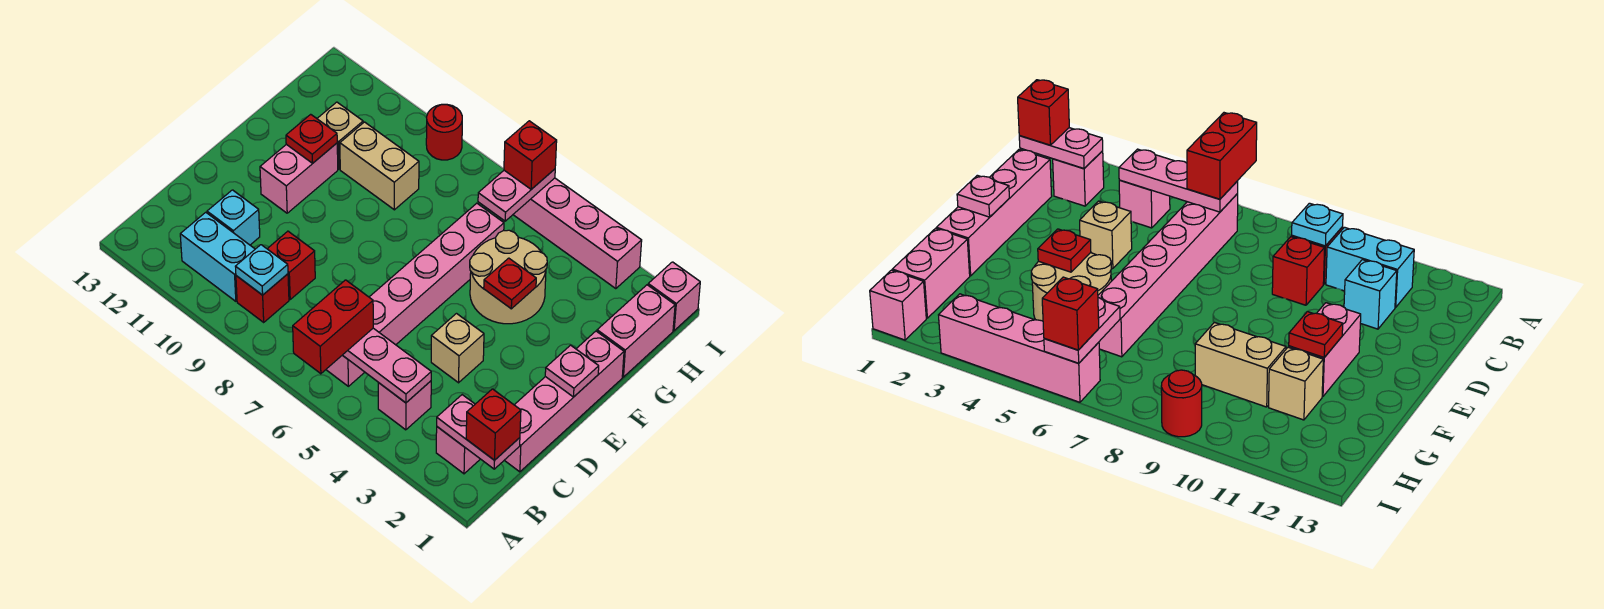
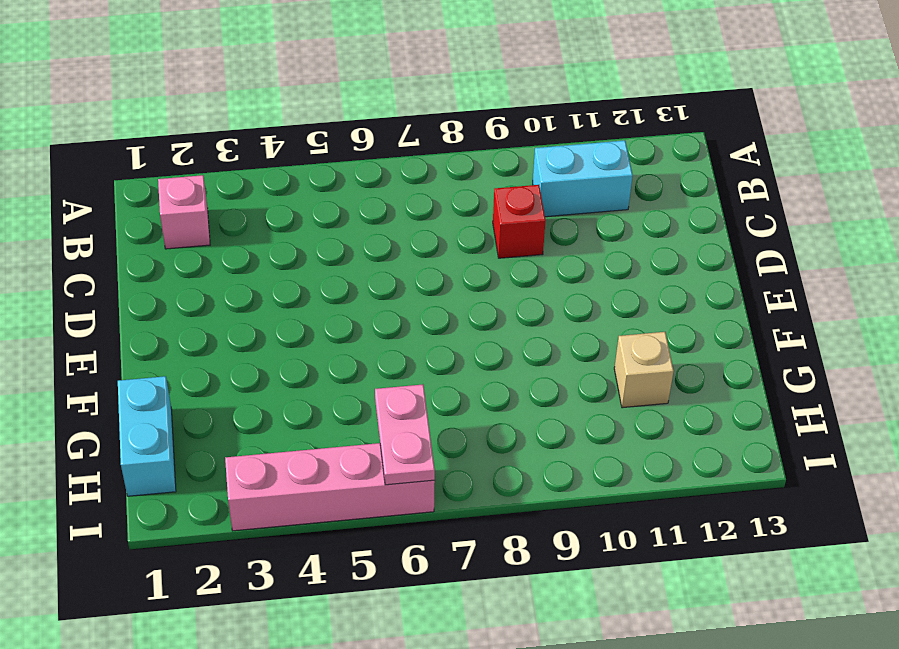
cyan 1x2 brick [118,376,176,496] -> pink 1x2 brick [597,285,675,377]
none -> pink 1x1 brick [378,381,431,430]
none -> pink 1x6 brick [326,203,504,386]
none -> red 1x1 brick [236,274,289,322]

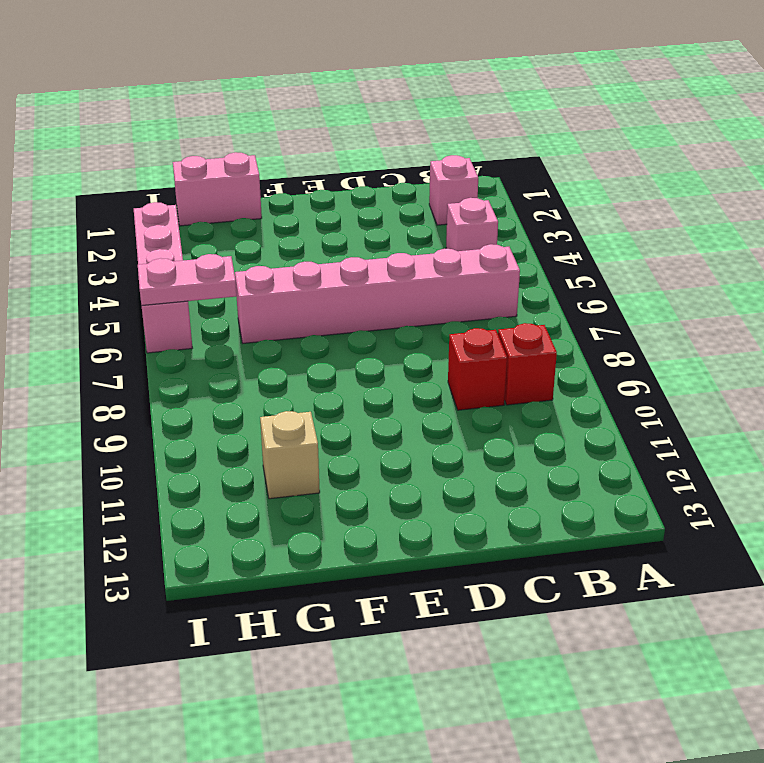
none -> cyan 1x2 brick [180,212,255,301]
none -> pink 1x4 brick [504,331,624,472]
none -> cyan 1x1 brick [207,190,260,245]

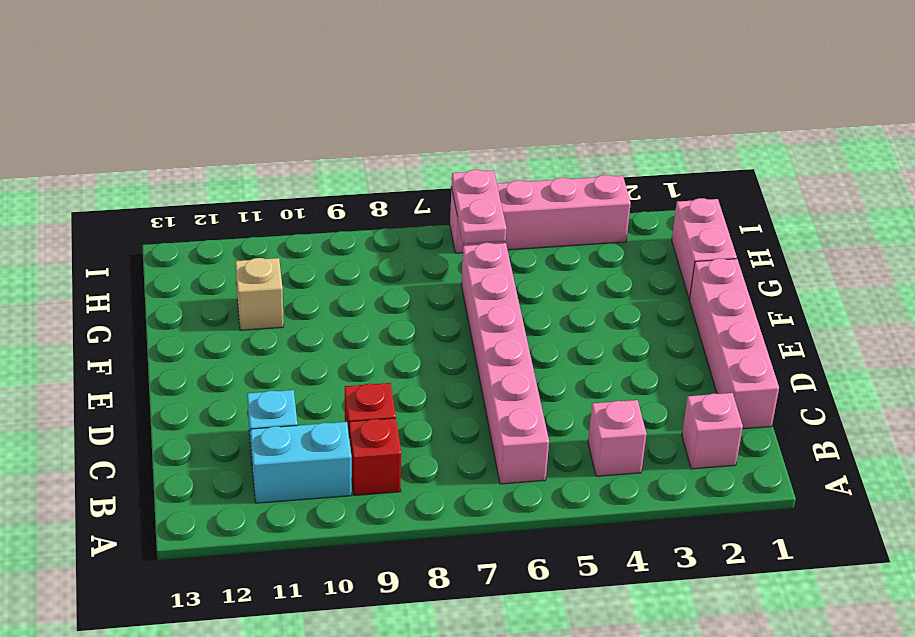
none -> tan 1x1 brick [431,314,484,383]
none -> pink 1x2 brick [260,143,338,213]
none -> tan 2x2 round brick [470,230,547,324]

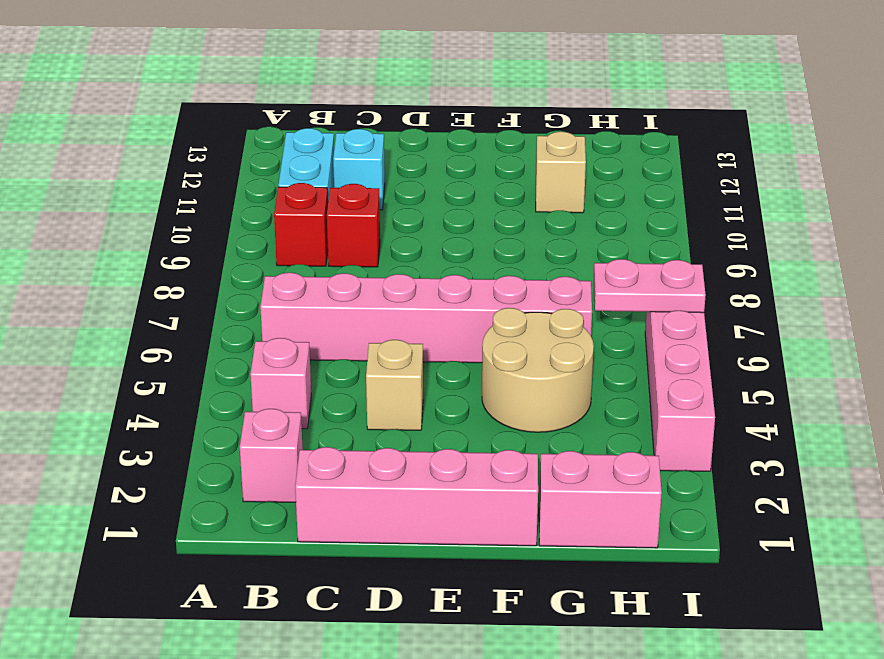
none -> pink 1x2 brick [260,143,338,213]
none -> tan 1x2 brick [340,122,419,210]
none -> pink 1x1 brick [648,262,700,331]

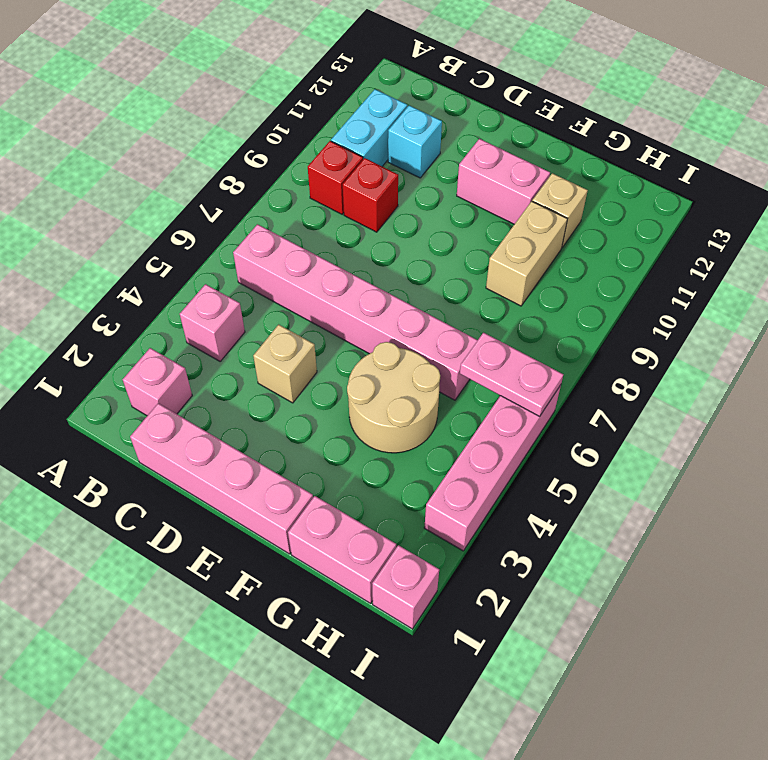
none -> red 1x1 round brick [426,104,462,160]
none -> pink 1x2 plate [437,395,520,469]
none -> pink 1x3 plate [343,328,431,403]

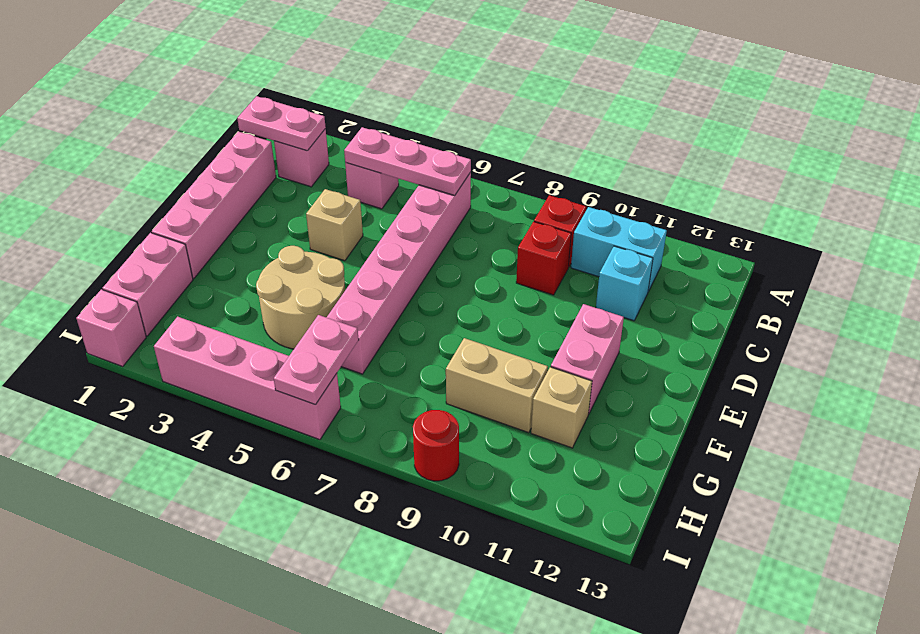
none -> cyan 1x1 plate [235,245,288,295]
none -> pink 1x1 plate [545,345,599,397]
none -> red 1x1 plate [484,258,536,309]

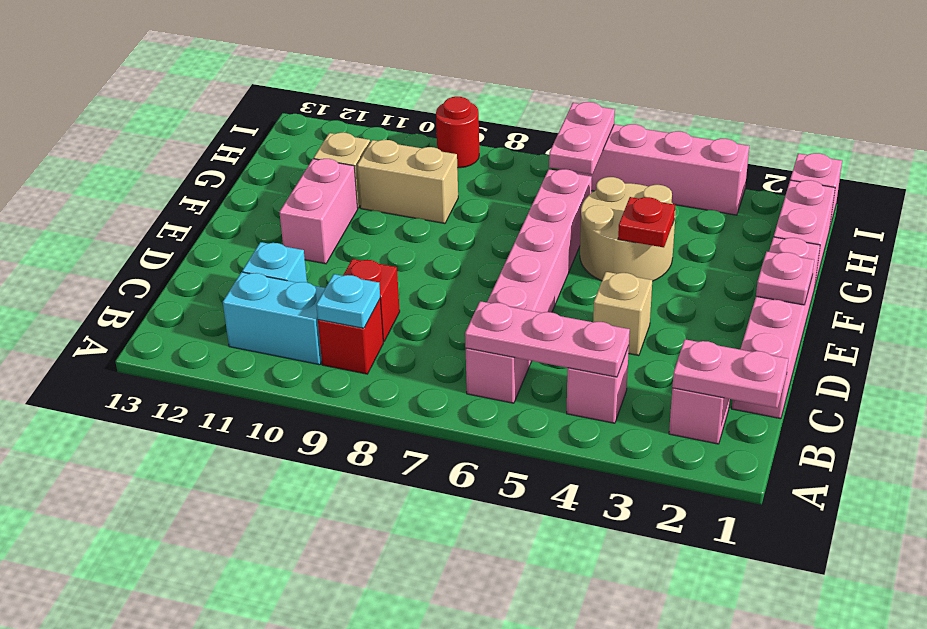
none -> red 1x1 plate [286,114,337,163]
none -> red 1x2 brick [293,280,373,374]
none -> red 1x1 brick [466,389,521,460]

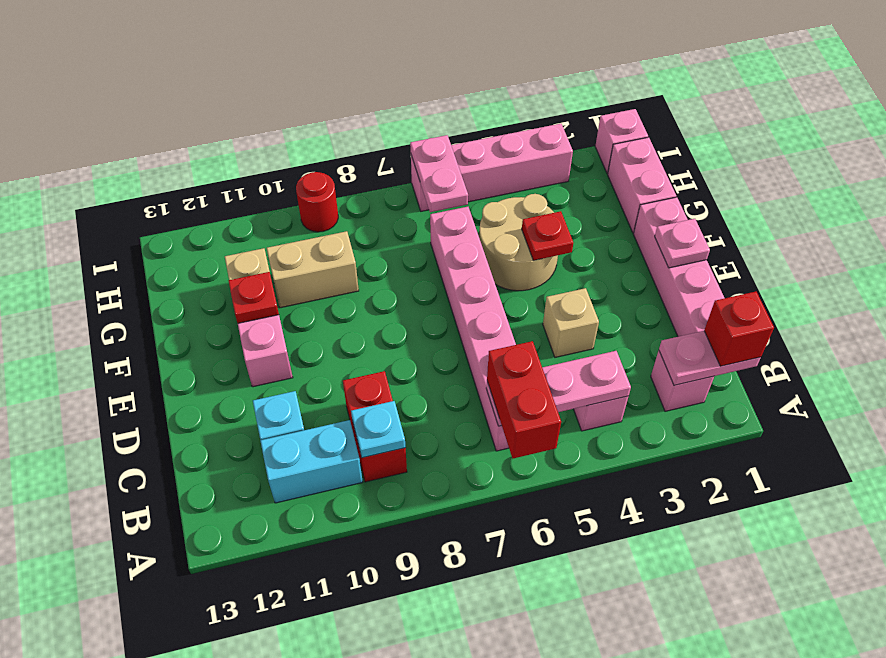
none -> red 1x1 brick [504,121,557,189]

